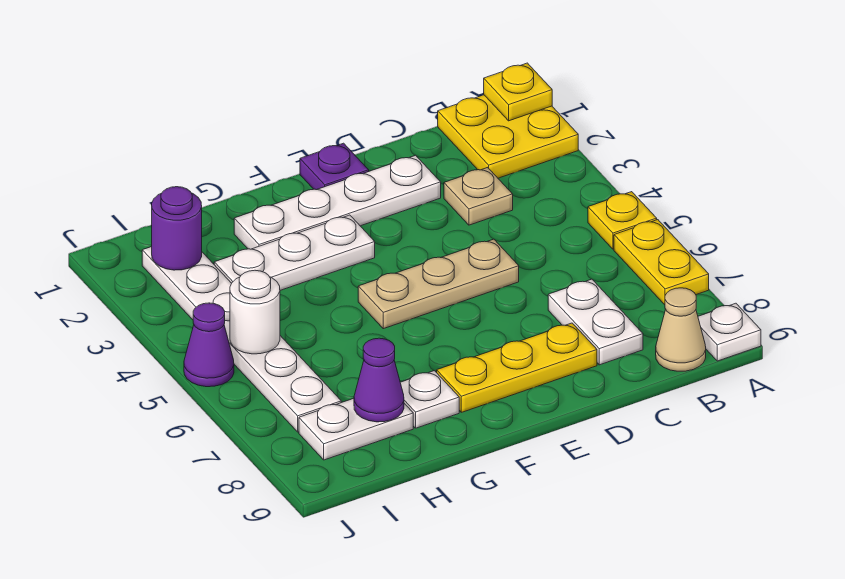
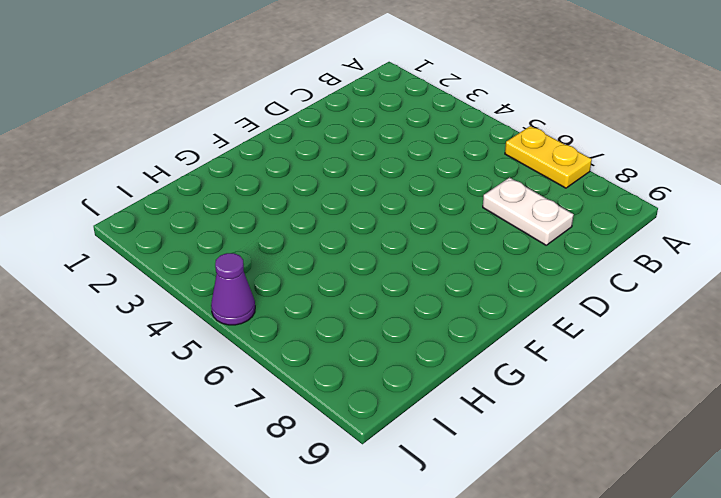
none -> yellow 2x2 plate [438,95,578,178]
none -> yellow 1x1 plate [588,192,657,249]
none -> white 1x1 plate [698,303,761,361]

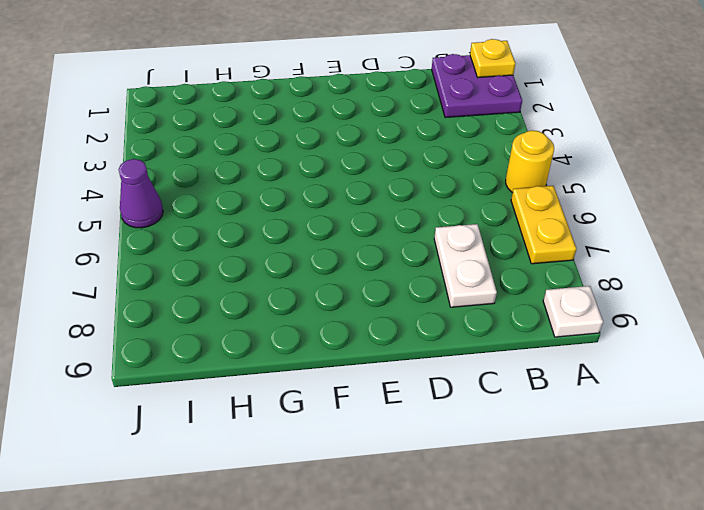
purple 2x2 plate [432,54,522,118] -> yellow 2x2 plate [438,95,578,178]
yellow 1x1 round brick [506,130,554,193] -> yellow 1x1 plate [588,192,657,249]
none -> tan 1x1 cone [656,288,706,371]
none -> tan 1x1 plate [444,167,513,225]
none -> white 1x4 plate [234,155,441,249]

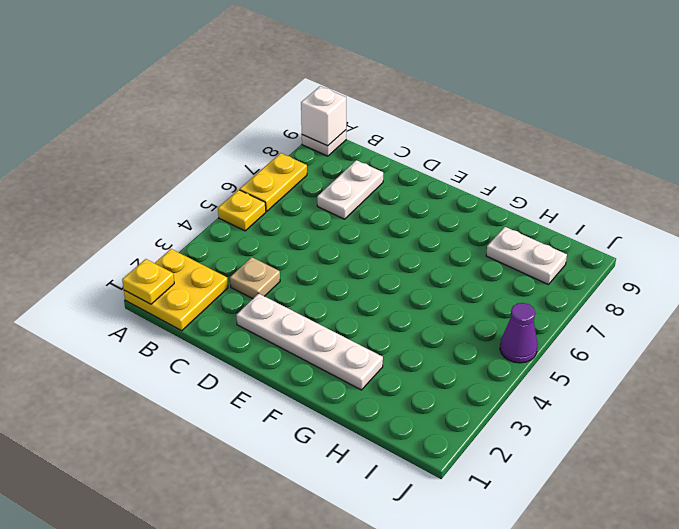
white 1x1 brick [301,86,346,146] -> none
none -> tan 1x1 cone [656,288,706,371]
none -> tan 1x3 plate [358,239,519,329]
none -> yellow 1x3 plate [437,323,597,412]

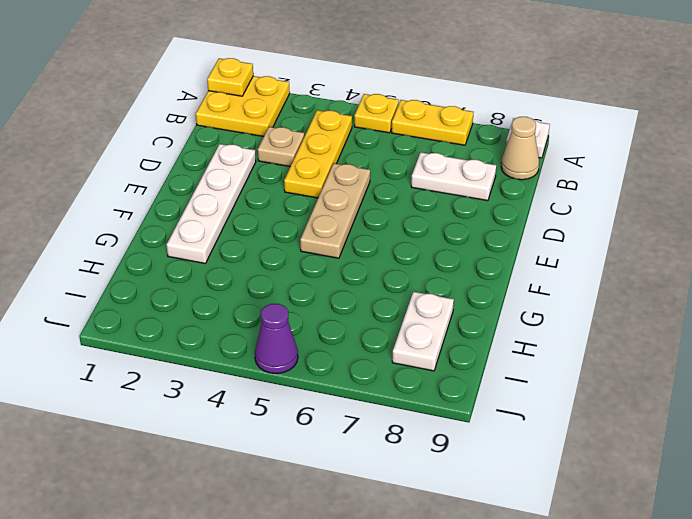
yellow 1x3 plate [284,110,352,198] -> yellow 1x3 plate moved to [437,323,597,412]
none -> purple 1x1 plate [300,143,369,190]
none -> white 1x3 plate [214,215,375,290]
none -> white 1x1 plate [400,371,459,428]

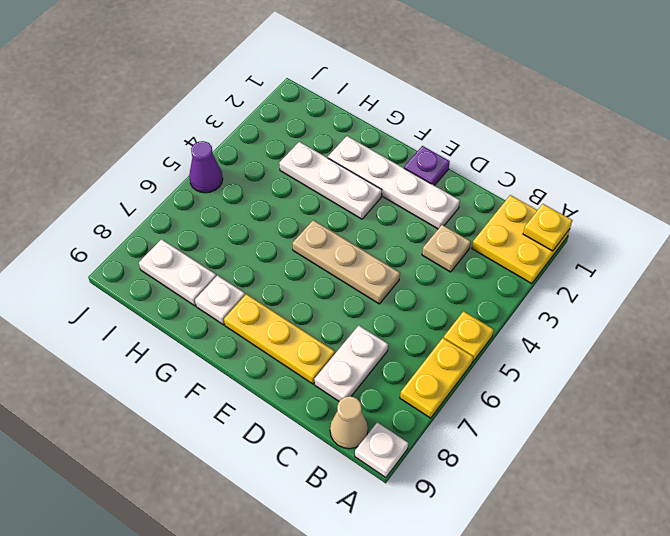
none -> white 1x6 plate [142,247,341,432]
none -> purple 1x1 cone [354,338,404,422]
none -> purple 1x1 round brick [152,187,202,270]

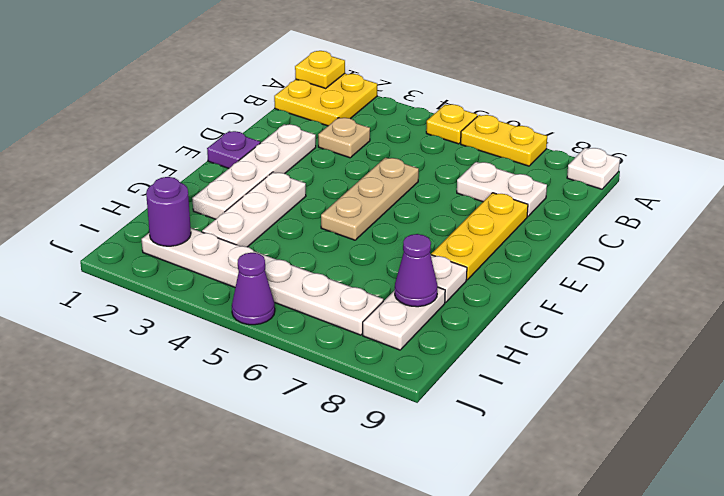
none -> tan 1x1 cone [656,288,706,371]
none -> white 1x1 round brick [230,270,280,354]

